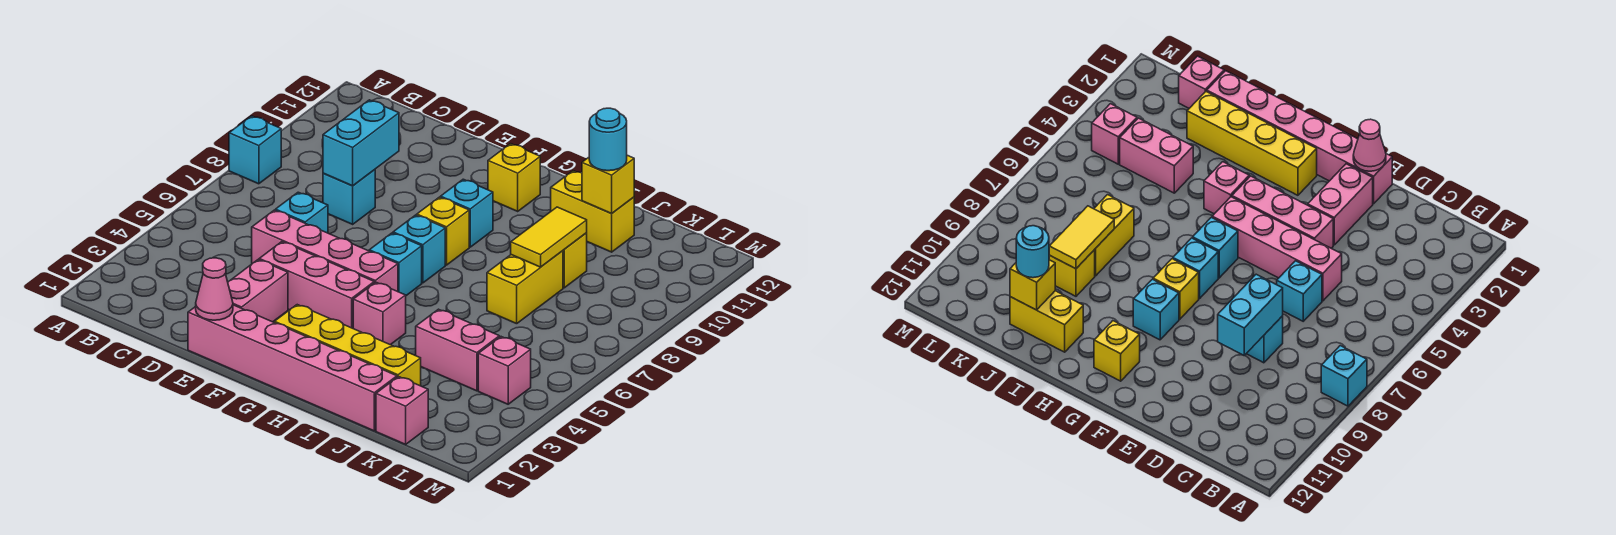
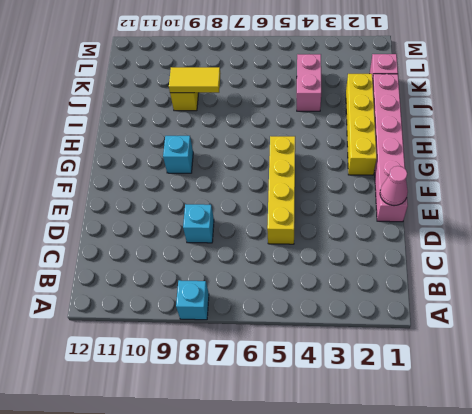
yellow 1x4 brick [267,136,295,244] -> pink 1x4 brick [252,210,398,292]
none -> cyan 1x1 brick [275,192,328,233]
none -> pink 1x2 brick [228,259,288,322]
none -> pink 1x3 brick [259,242,374,328]

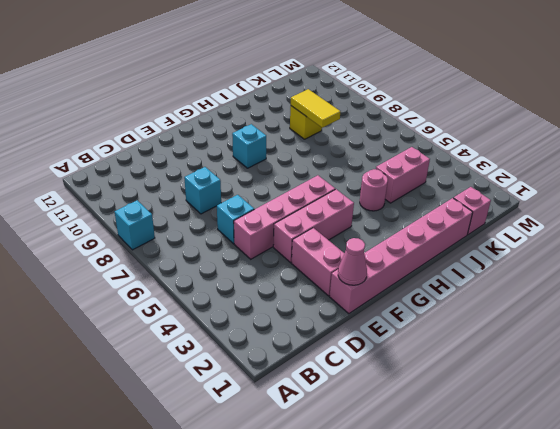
pink 1x1 round brick [360,169,388,211] -> none
none -> yellow 1x4 brick [274,305,421,386]
none -> cyan 1x1 brick [369,233,422,296]
none -> cyan 1x1 brick [393,215,445,283]

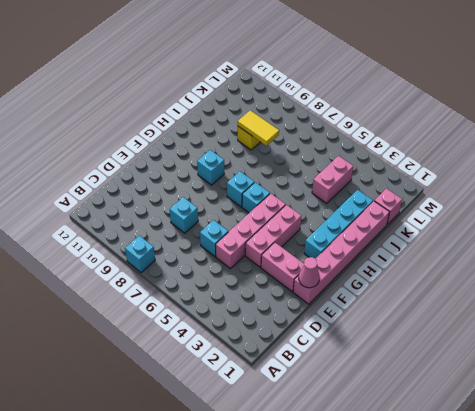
cyan 1x4 brick [304,190,373,259] -> yellow 1x4 brick [274,305,421,386]
none -> yellow 1x1 brick [417,197,469,265]
none -> yellow 1x1 brick [488,144,540,211]
none -> pink 1x1 brick [353,282,406,345]

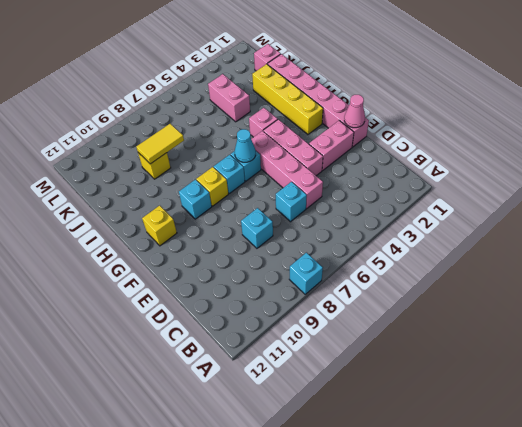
cyan 1x1 cone [235,129,256,162] -> none
none -> yellow 1x2 brick [551,171,634,252]
none -> yellow 1x2 brick [487,251,563,324]
none -> pink 1x1 brick [478,337,531,404]

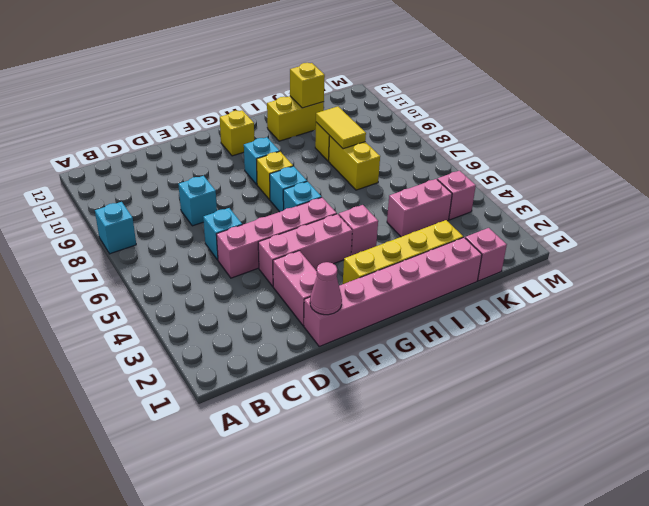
none -> cyan 1x2 brick [323,100,399,186]
none -> cyan 1x1 round brick [589,108,627,171]

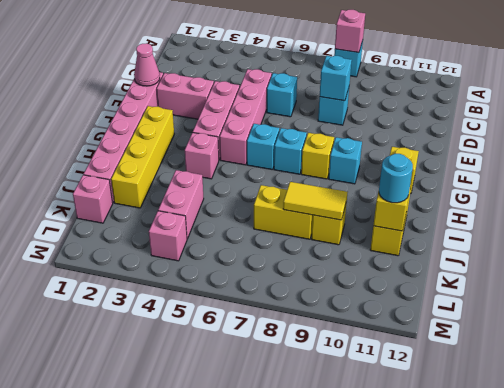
pink 1x1 brick [335,10,365,53] -> none
cyan 1x1 brick [320,56,352,101] -> cyan 1x2 brick [323,100,399,186]

